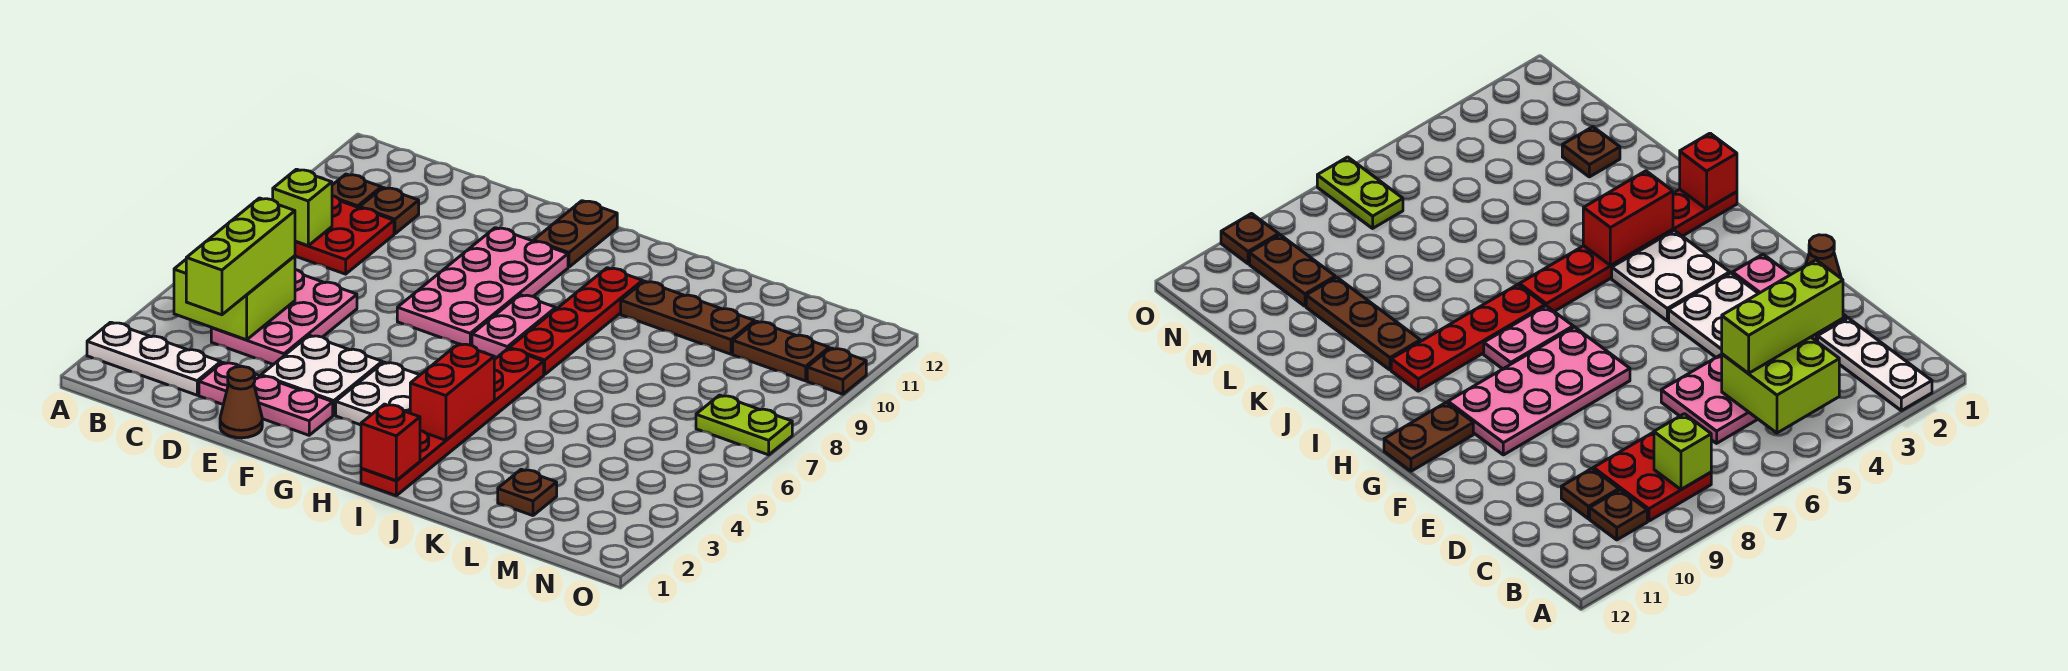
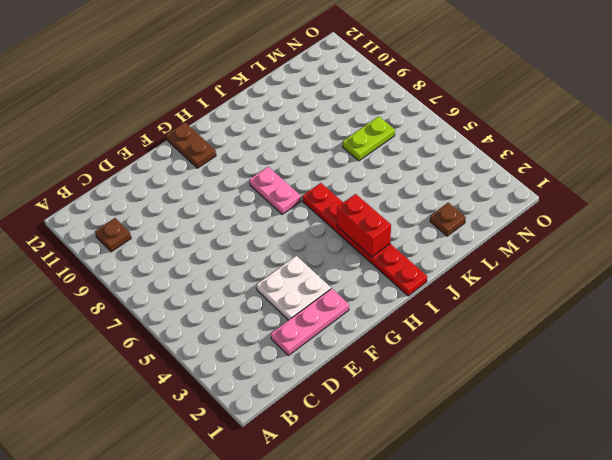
lime 1x2 plate [343,116,395,161] -> lime 1x2 plate moved to [696,395,792,455]
none -> white 1x3 plate [87,322,221,395]
none -> red 2x2 plate [295,196,394,274]
none -> pink 2x3 plate [211,270,357,365]

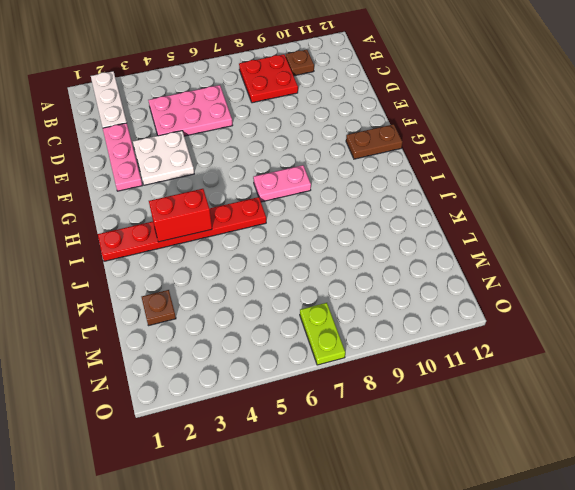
none -> brown 1x1 plate [360,188,419,234]
none -> brown 1x1 cone [220,366,262,438]
none -> pink 2x4 plate [397,228,568,345]

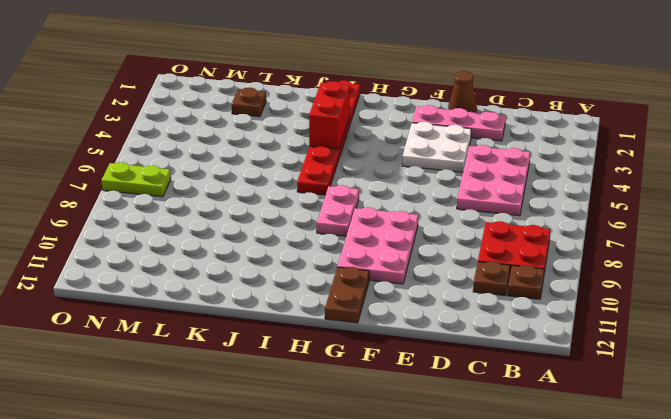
pink 2x3 plate [337,207,418,284] -> pink 2x4 plate [397,228,568,345]
none -> white 1x3 plate [87,322,221,395]
none -> white 2x2 plate [336,362,420,425]
none -> red 1x4 plate [509,268,643,375]

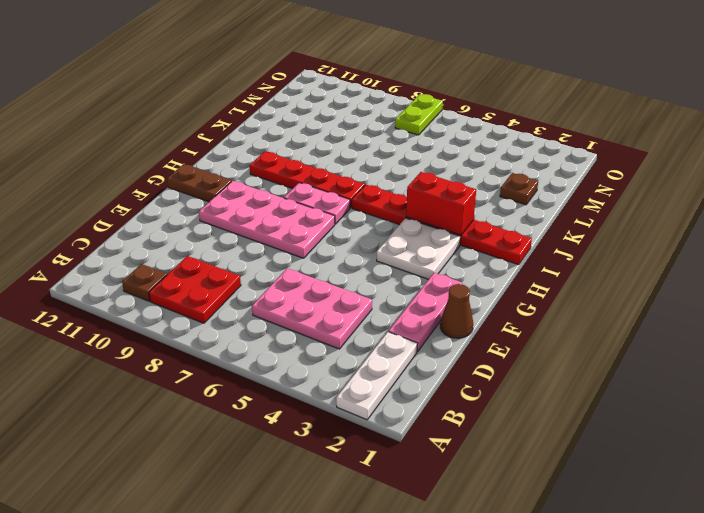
none -> brown 1x1 plate [360,188,419,234]
none -> white 2x2 plate [261,335,382,415]
none -> brown 1x3 plate [621,281,755,354]

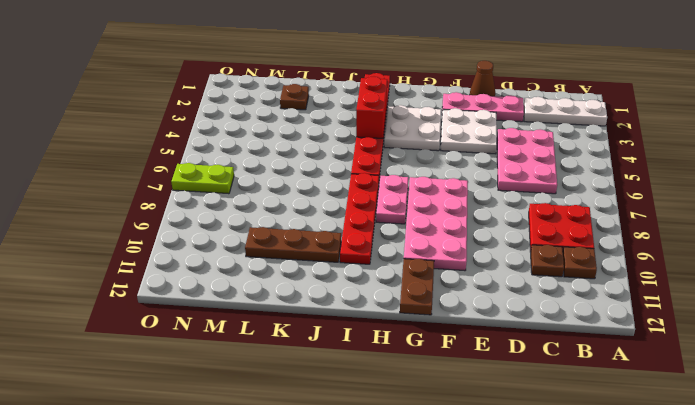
none -> brown 1x2 plate [733,321,829,381]
none -> brown 1x1 plate [807,348,866,394]
none -> lime 2x2 brick [174,256,295,340]

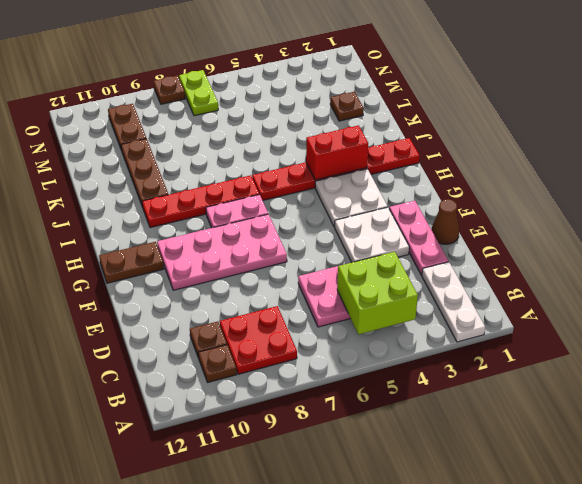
brown 1x1 plate [154,76,185,104] -> brown 1x1 plate moved to [807,348,866,394]
none -> lime 1x1 brick [273,169,332,246]
none -> red 1x1 brick [361,404,420,480]
none -> lime 1x3 brick [186,198,295,315]

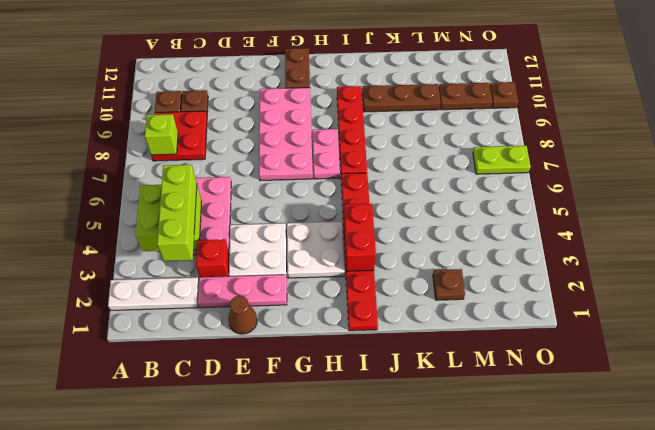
red 1x1 brick [196,239,229,277] -> red 1x1 brick moved to [361,404,420,480]

